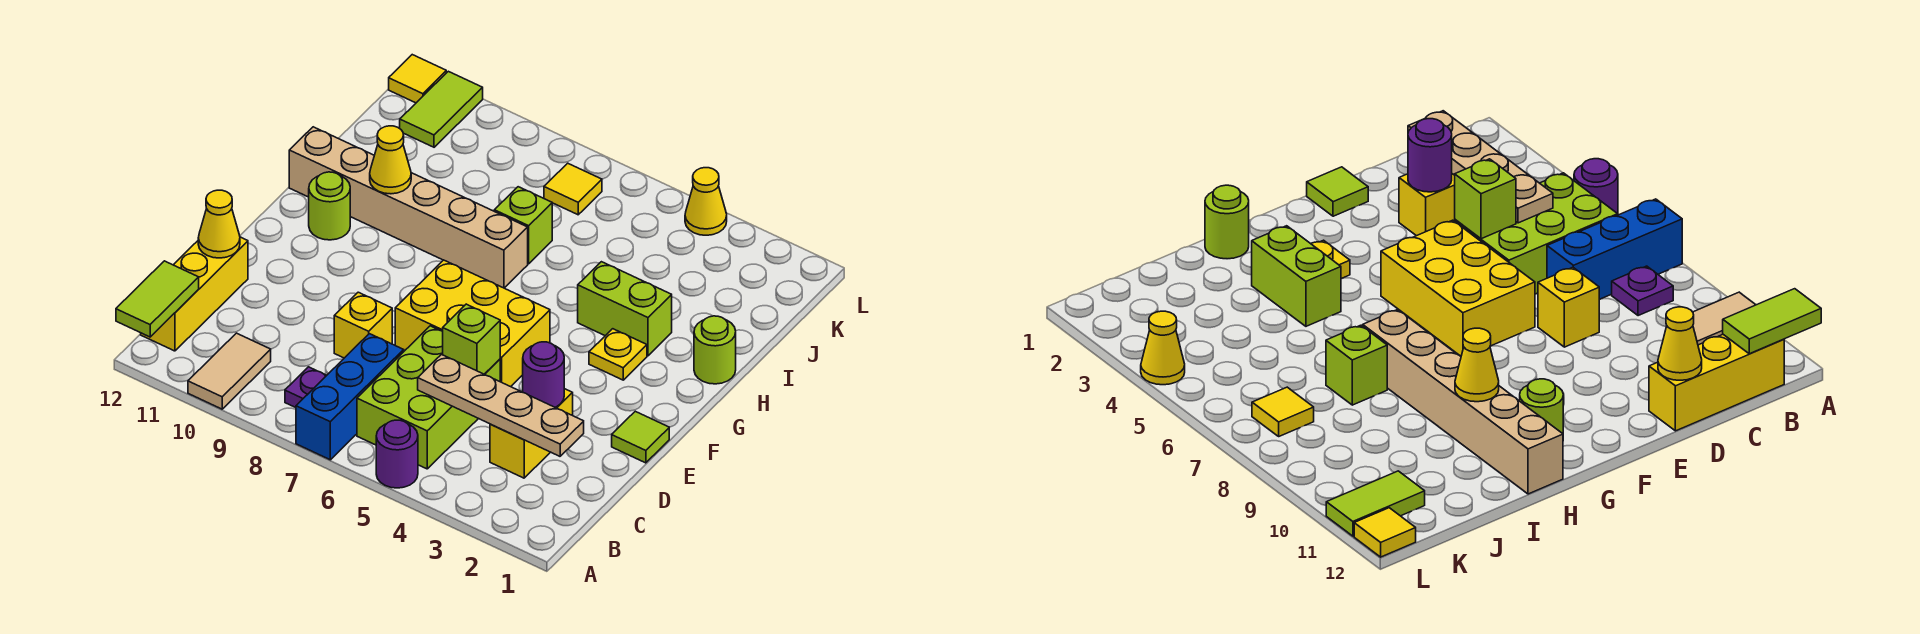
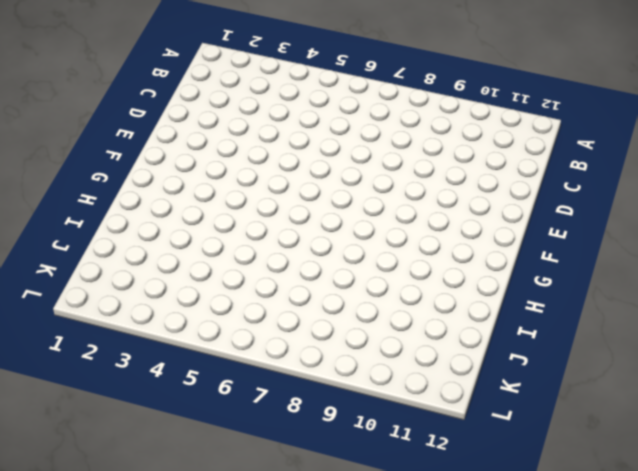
none -> purple 1x1 round brick [376,420,418,488]
none -> blue 1x3 brick [296,334,404,460]
none -> tan 1x2 tile [188,333,271,409]

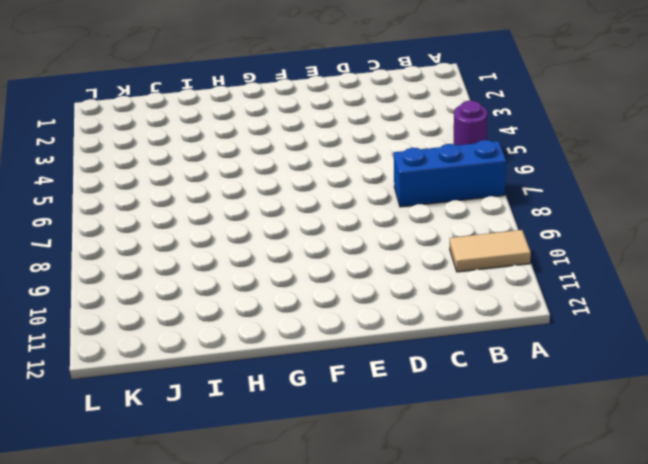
none -> lime 2x3 brick [357,326,500,469]
none -> purple 1x1 plate [285,367,327,408]
none -> yellow 1x3 brick [141,237,248,351]

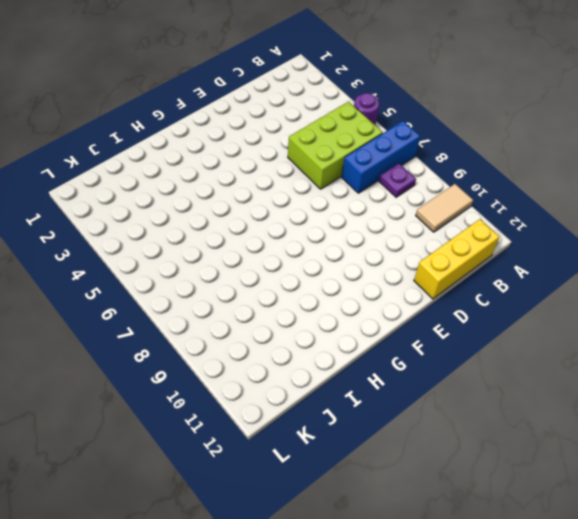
none -> yellow 1x2 brick [490,389,573,478]
none -> yellow 1x1 brick [334,292,392,358]
none -> lime 1x1 tile [612,411,669,463]

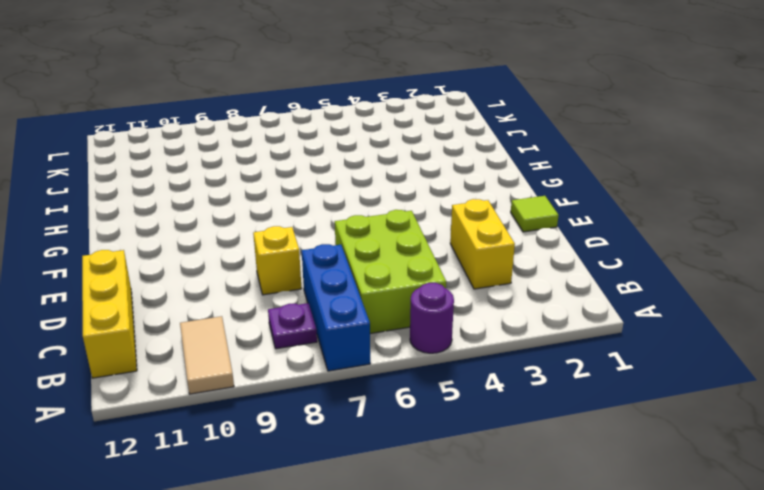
none -> yellow 2x3 brick [395,260,550,387]
none -> yellow 1x1 plate [589,329,647,380]
none -> lime 1x1 round brick [309,172,350,240]

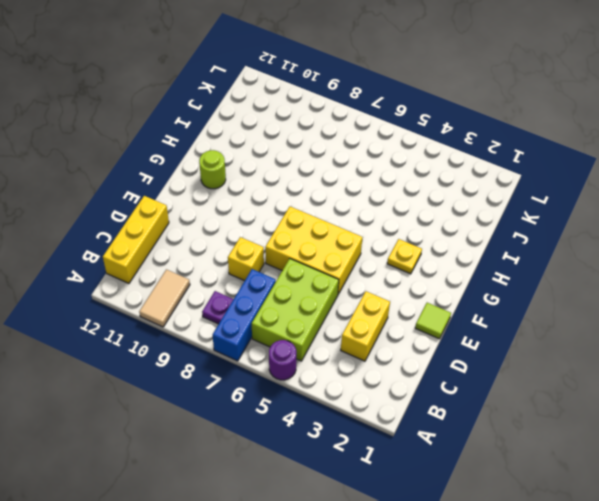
none -> lime 1x1 round brick [694,316,736,384]
none -> lime 1x2 brick [578,262,672,356]
none -> tan 1x6 brick [289,127,528,288]

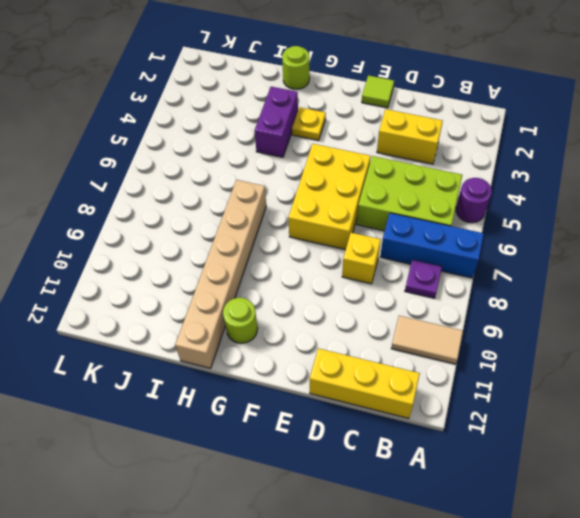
purple 1x2 brick [254,87,298,157] -> lime 1x2 brick [578,262,672,356]
none -> lime 1x1 brick [494,187,552,264]
none -> yellow 1x1 tile [544,163,602,215]
none -> lime 1x2 tile [400,71,483,147]

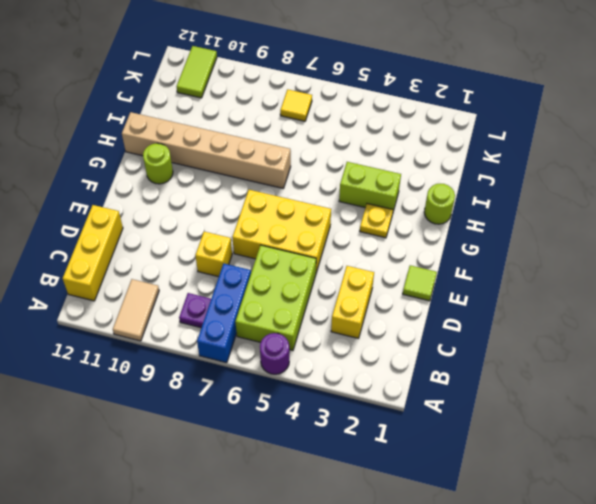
none -> lime 1x1 brick [494,187,552,264]
none -> yellow 1x1 cone [685,168,727,235]
none -> yellow 1x1 tile [389,55,446,103]

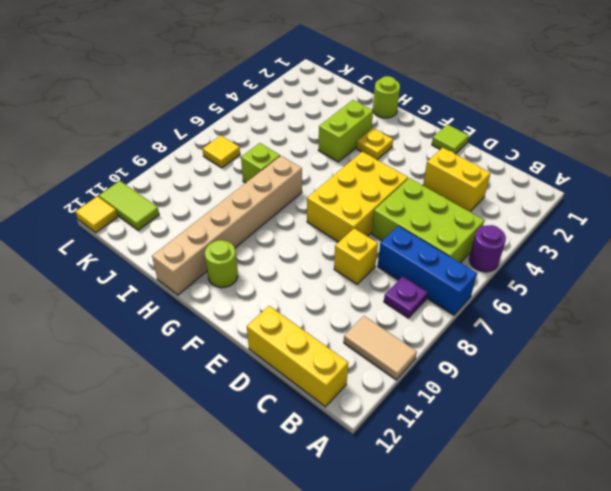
none -> yellow 1x1 cone [685,168,727,235]
none -> lime 1x2 tile [116,261,199,337]
none -> tan 1x4 plate [418,355,584,456]

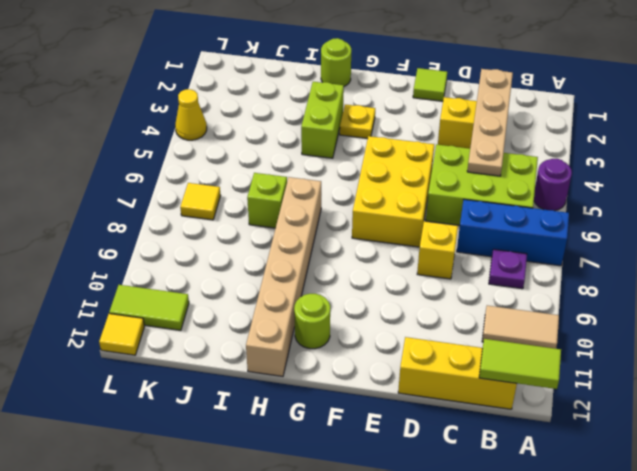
none -> purple 1x1 round brick [523,342,564,407]
none -> lime 1x1 brick [443,304,500,374]
none -> yellow 1x1 cone [198,190,240,258]

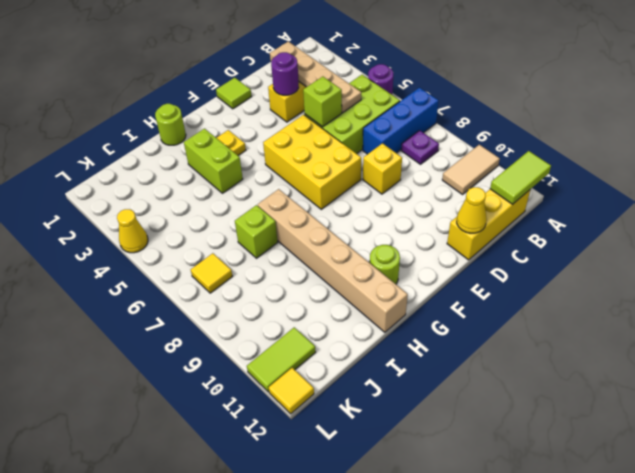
none -> yellow 1x1 cone [370,126,411,194]

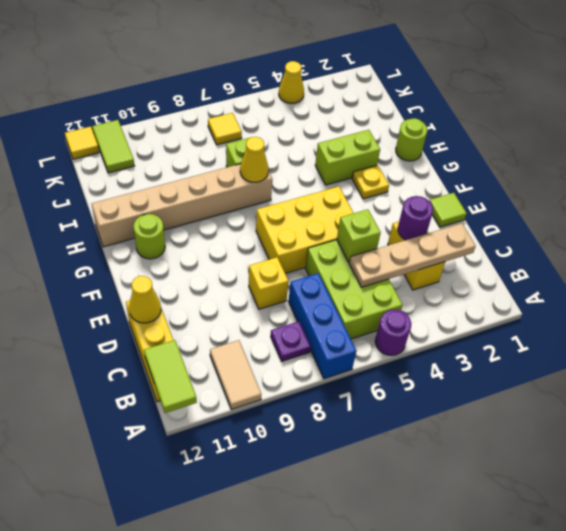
yellow 1x1 cone [240,137,269,182] -> yellow 1x1 cone moved to [370,126,411,194]

